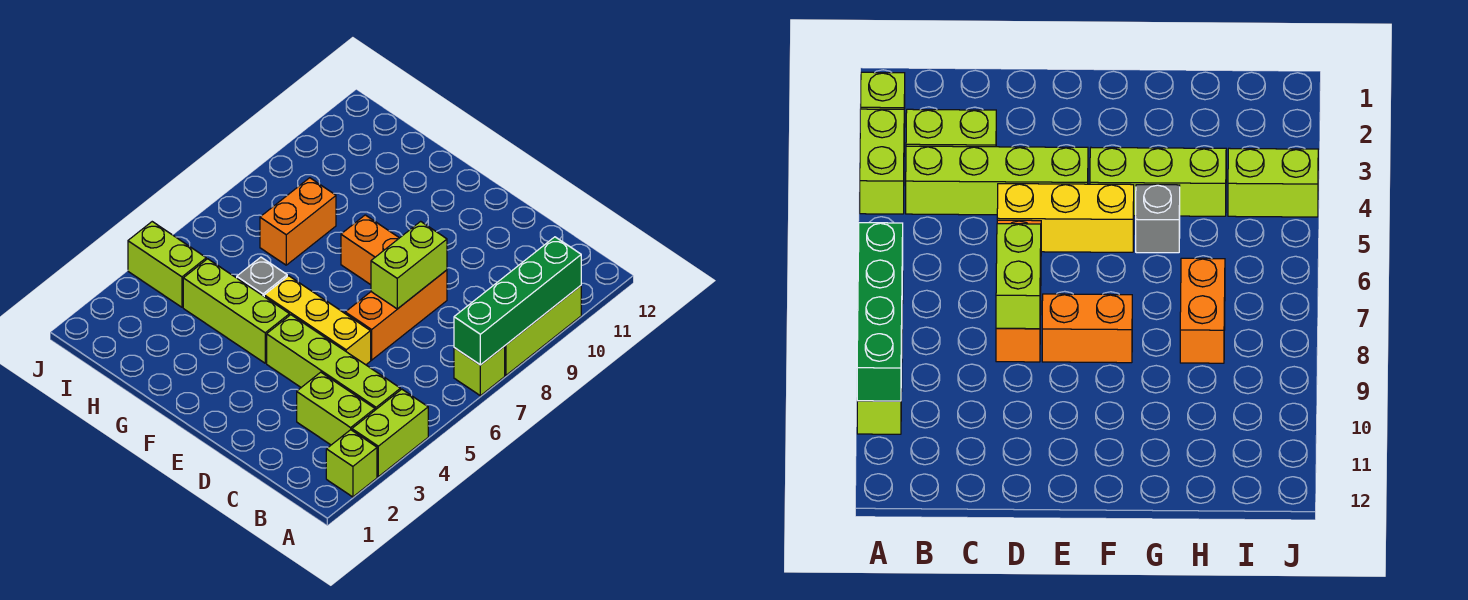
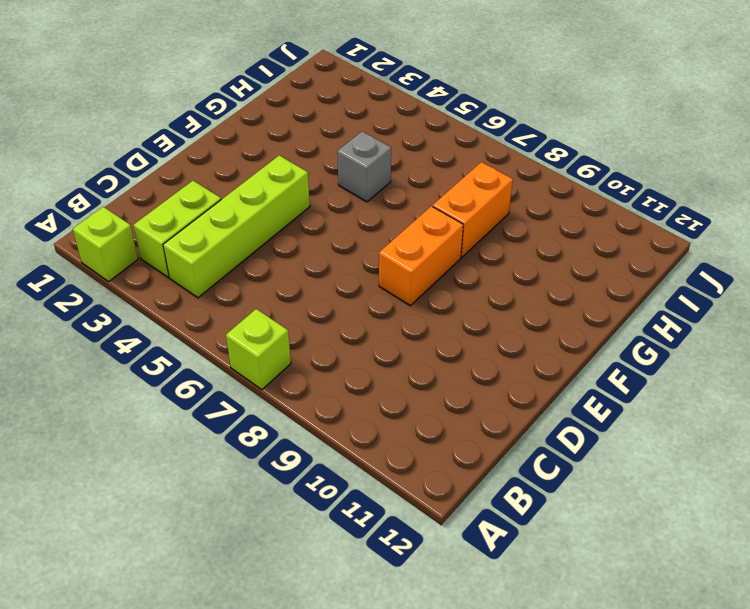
orange 1x2 brick [433,162,513,257] -> orange 1x2 brick turned to [260,178,336,265]
none -> lime 1x2 brick [352,389,428,477]
none -> lime 1x3 brick [505,286,581,375]
none -> yellow 1x3 brick [264,276,371,365]

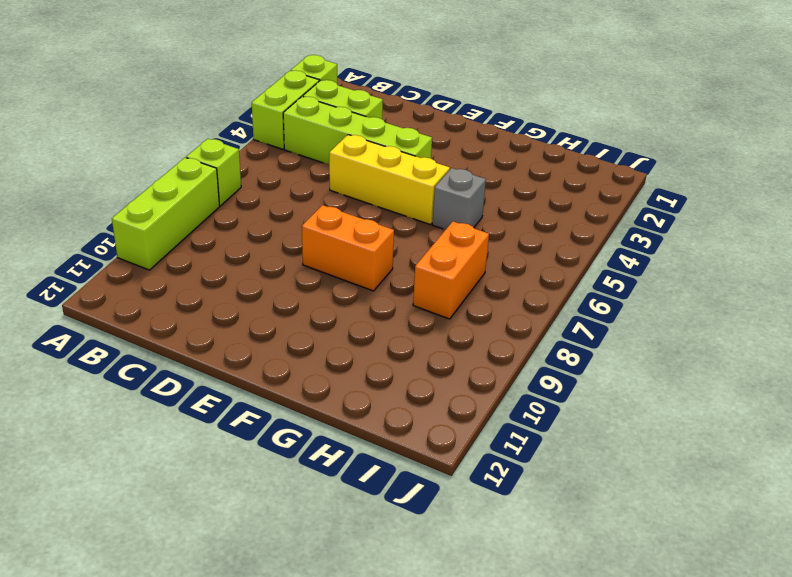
none -> orange 1x3 brick [345,270,447,360]
none -> lime 1x3 brick [183,259,290,363]
none -> lime 1x2 brick [128,222,206,307]

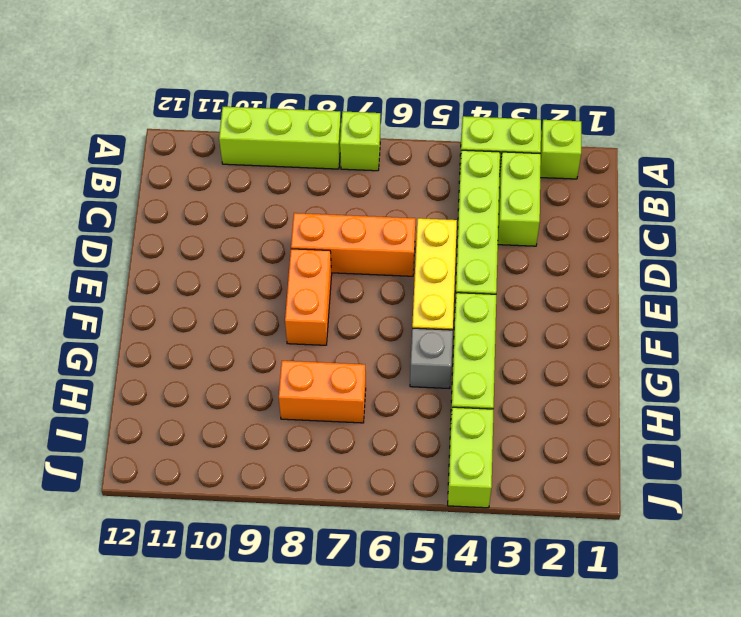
none -> green 1x4 brick [454,237,581,365]
none -> lime 1x2 brick [371,221,447,309]

